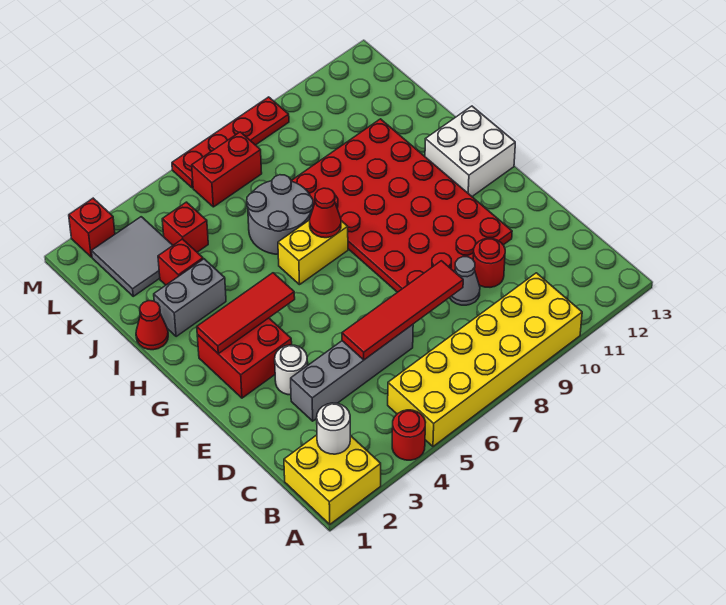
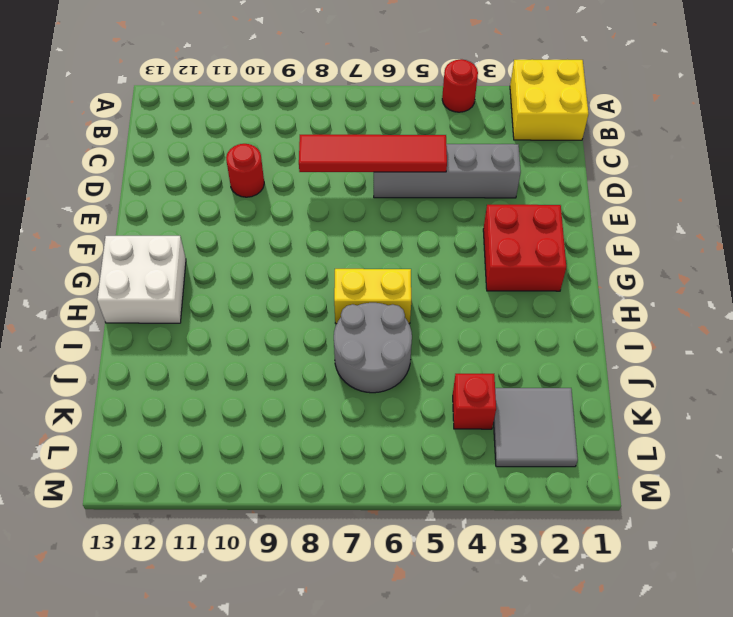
none -> yellow 2x6 brick [388,273,582,446]
none -> grey 1x1 cone [450,257,480,305]
none -> white 1x1 round brick [275,345,307,395]

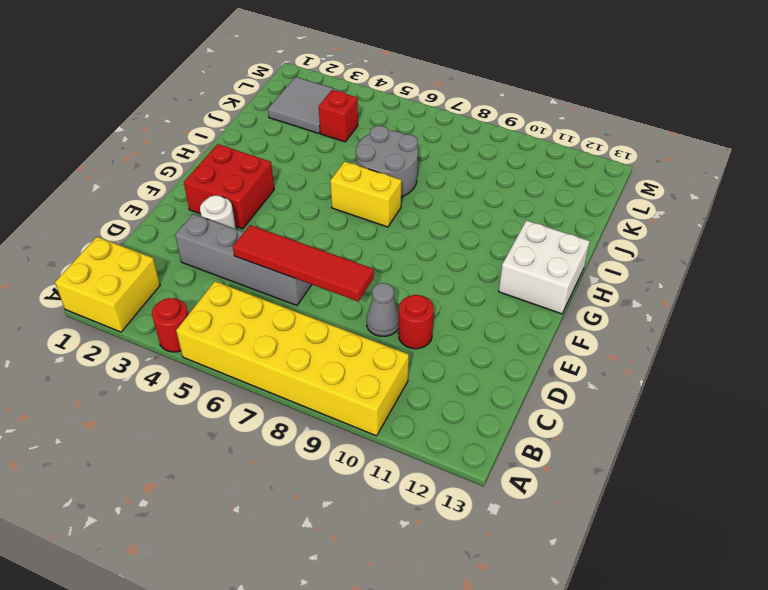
none -> red 4x6 plate [291,119,512,292]
none -> red 1x1 cone [136,301,168,350]
none -> grey 1x2 brick [154,259,226,337]

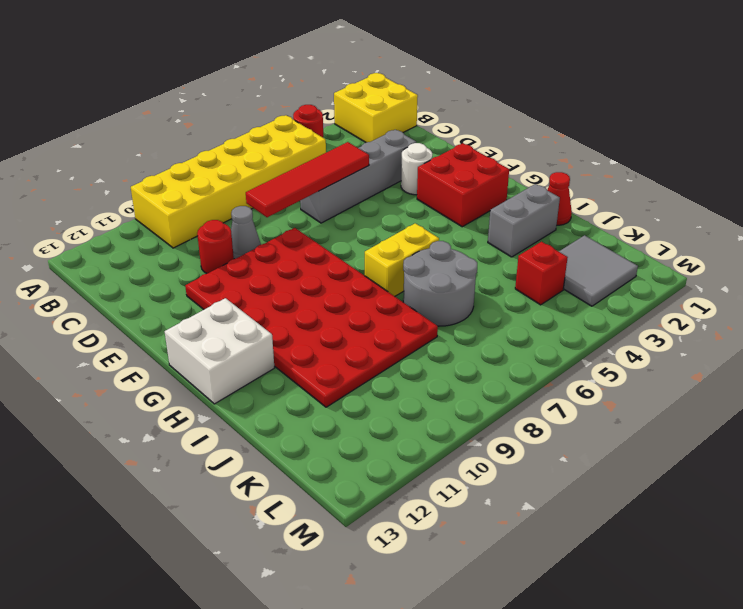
none -> red 1x1 brick [158,239,203,285]
none -> red 1x2 brick [192,132,262,207]
none -> red 1x1 brick [69,198,115,257]

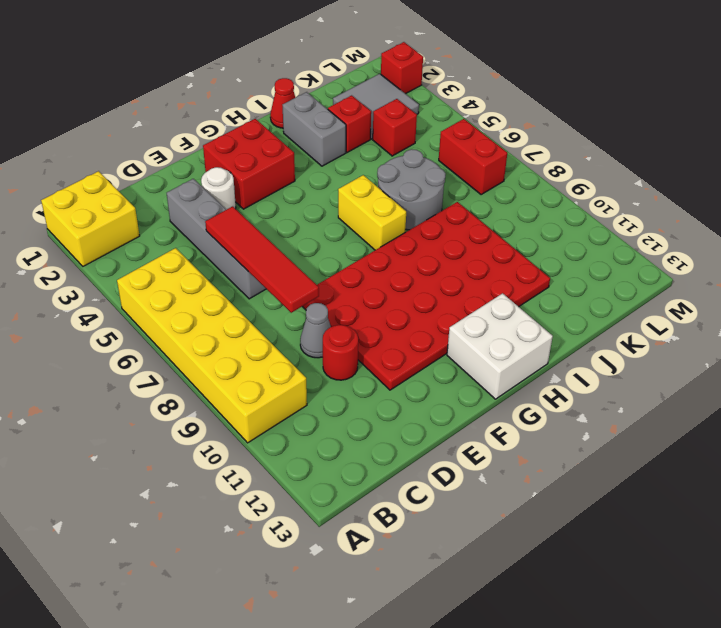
none -> red 1x1 round brick [392,410,426,460]
none -> red 1x4 plate [172,97,289,188]
none -> white 1x1 round brick [317,403,350,454]

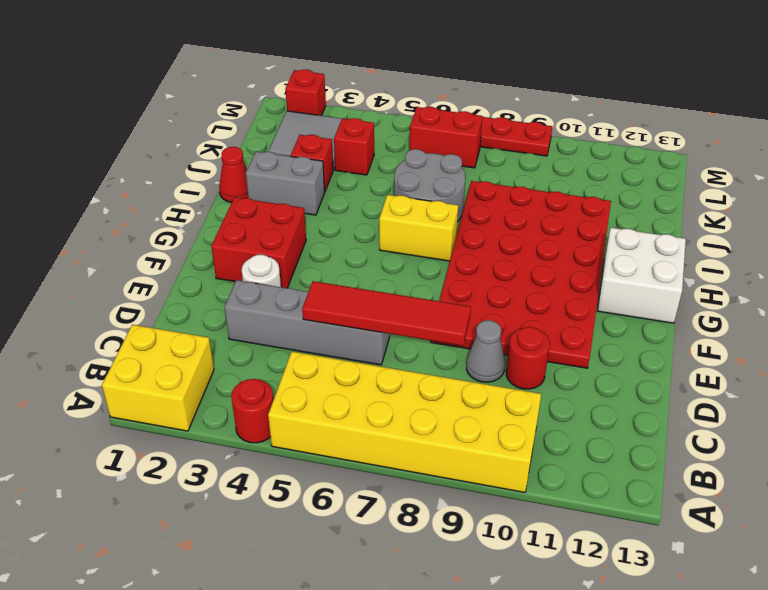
none -> white 1x1 round brick [317,403,350,454]
none -> red 1x3 tile [197,273,295,354]
none -> red 1x1 cone [310,188,341,238]

